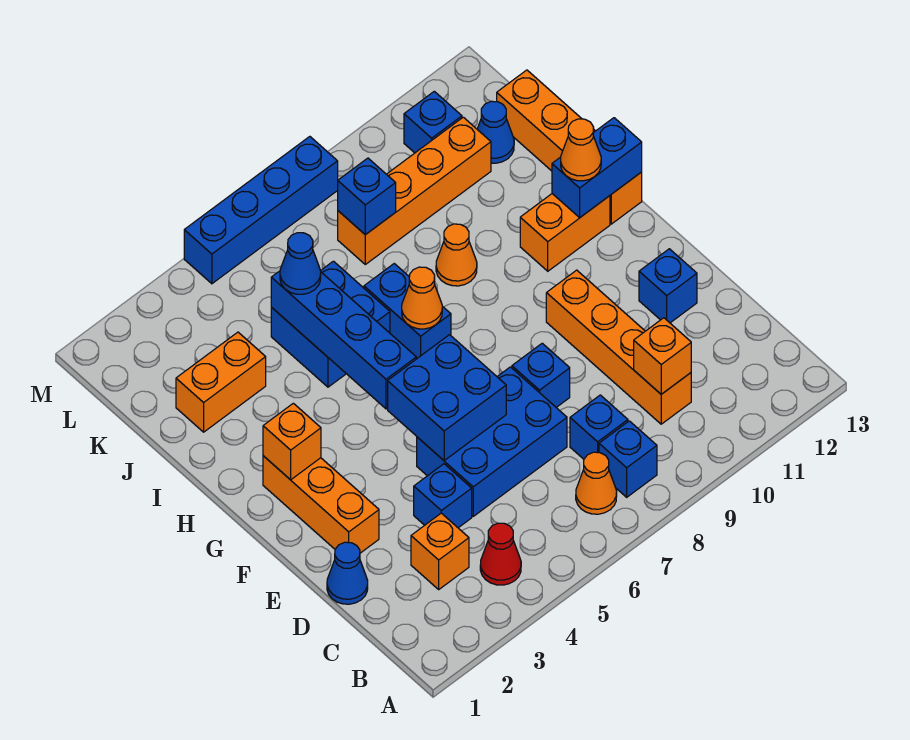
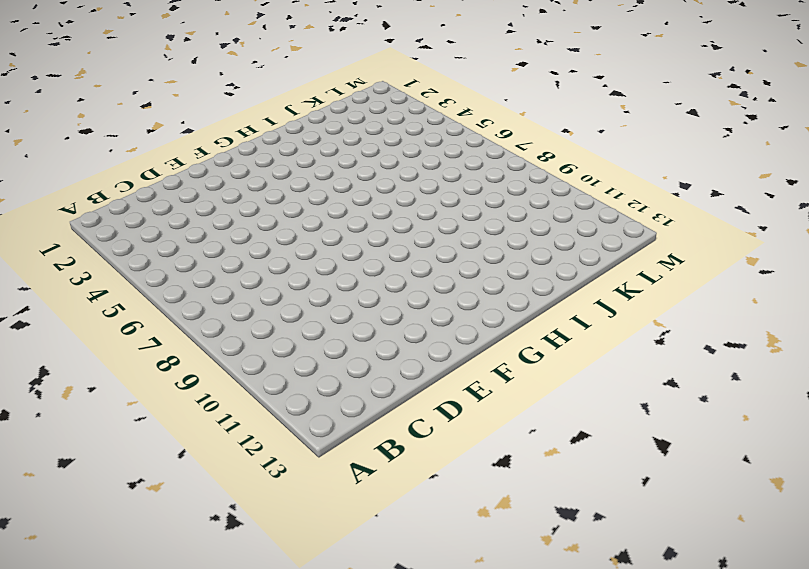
none -> red 1x1 cone [480,523,521,585]
none -> orange 1x1 cone [576,452,617,514]
none -> blue 1x1 brick [599,421,657,497]
none -> orange 1x1 brick [411,513,469,589]

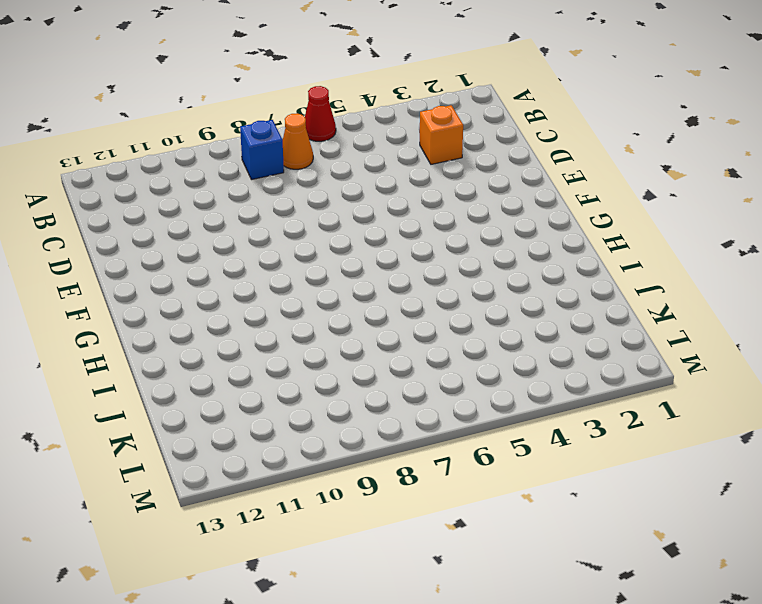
red 1x1 cone [305,86,336,141] -> red 1x1 cone moved to [480,523,521,585]
none -> blue 1x1 brick [570,395,628,459]
none -> orange 1x4 brick [546,270,691,424]
none -> blue 1x1 cone [327,542,368,604]
none -> blue 1x1 brick [414,464,472,528]

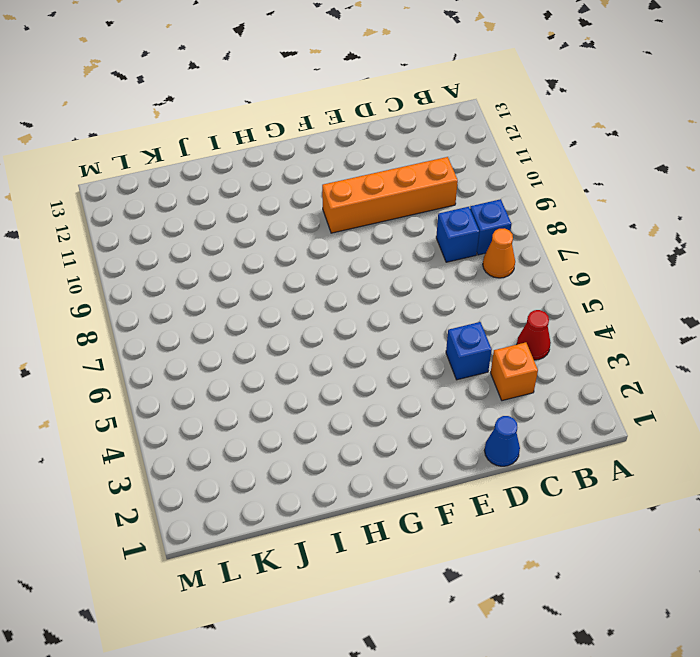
none -> blue 2x3 brick [417,367,567,516]
none -> orange 1x3 brick [263,456,379,553]
none -> blue 1x1 brick [512,343,570,407]
none -> blue 1x1 brick [639,249,697,323]

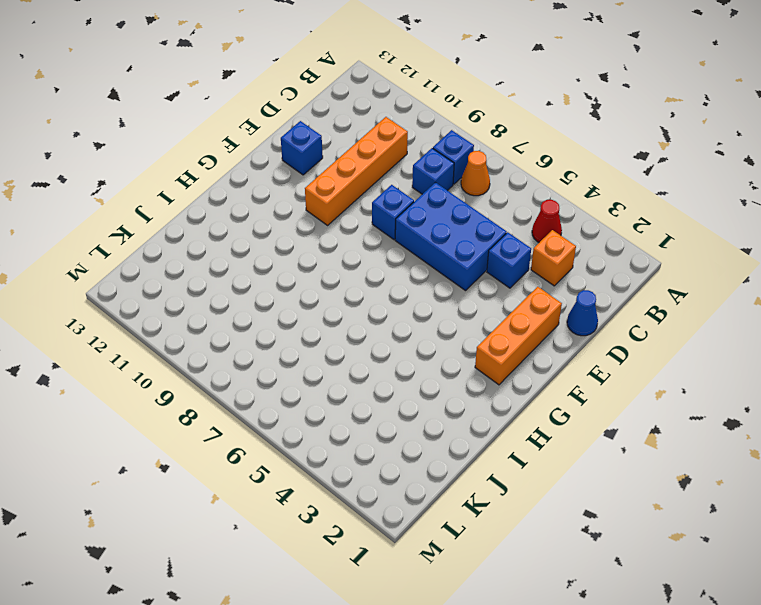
none -> blue 1x2 brick [364,264,451,359]
none -> orange 1x2 brick [520,194,610,271]
none -> orange 1x4 brick [497,70,642,224]
none -> blue 2x2 brick [271,261,390,387]

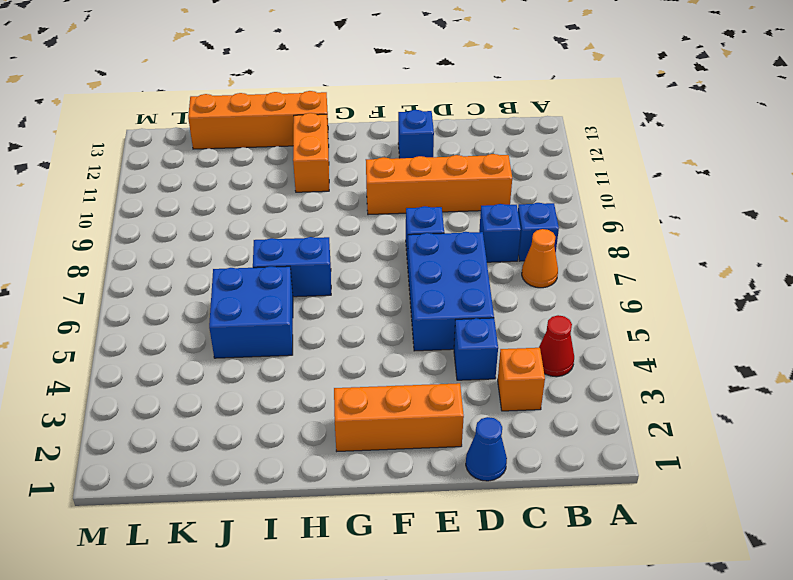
none -> orange 1x1 cone [436,224,477,286]
none -> orange 1x2 brick [176,332,266,432]
none -> orange 1x4 brick [338,117,491,264]
none -> blue 1x1 cone [477,101,514,163]

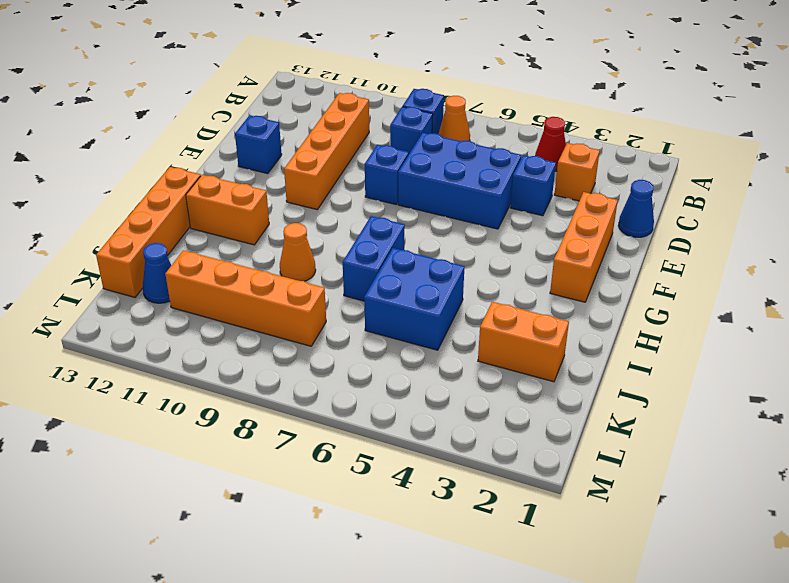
none -> blue 1x1 brick [404,91,462,153]
none -> blue 1x4 brick [184,137,338,284]
none -> orange 1x1 brick [634,318,691,394]
none -> blue 2x2 brick [388,335,506,461]

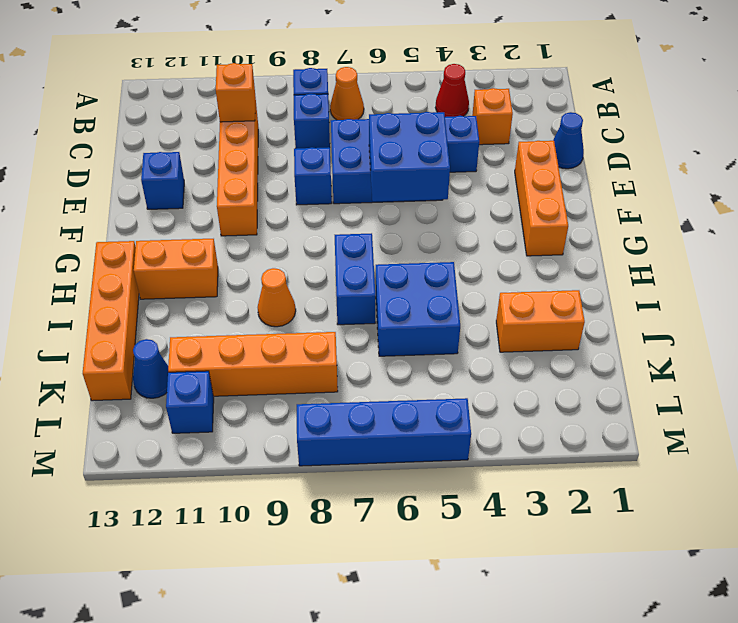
none -> orange 1x1 brick [263,403,321,480]
none -> blue 1x4 brick [271,271,416,409]
none -> orange 1x1 cone [402,267,442,329]
none -> blue 1x2 brick [552,118,642,217]

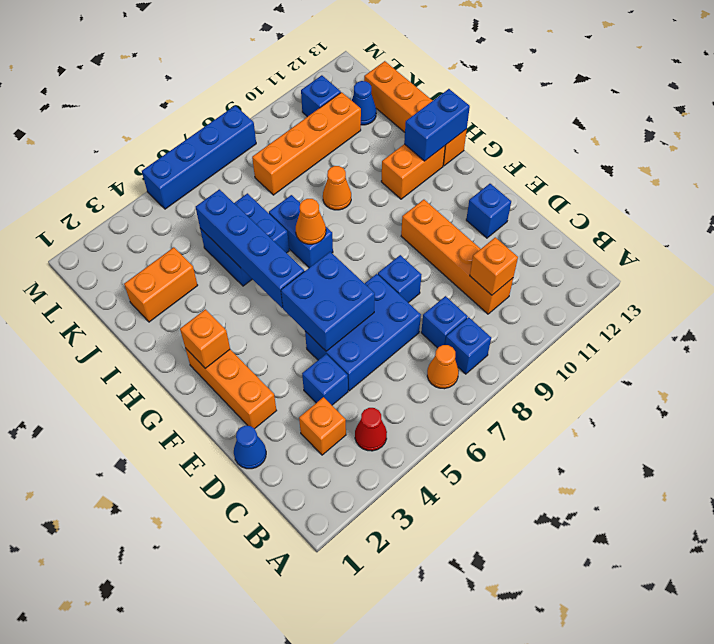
none -> blue 1x1 brick [338,158,396,235]
none -> orange 1x1 cone [561,119,601,181]
none -> blue 1x1 cone [280,233,321,294]

